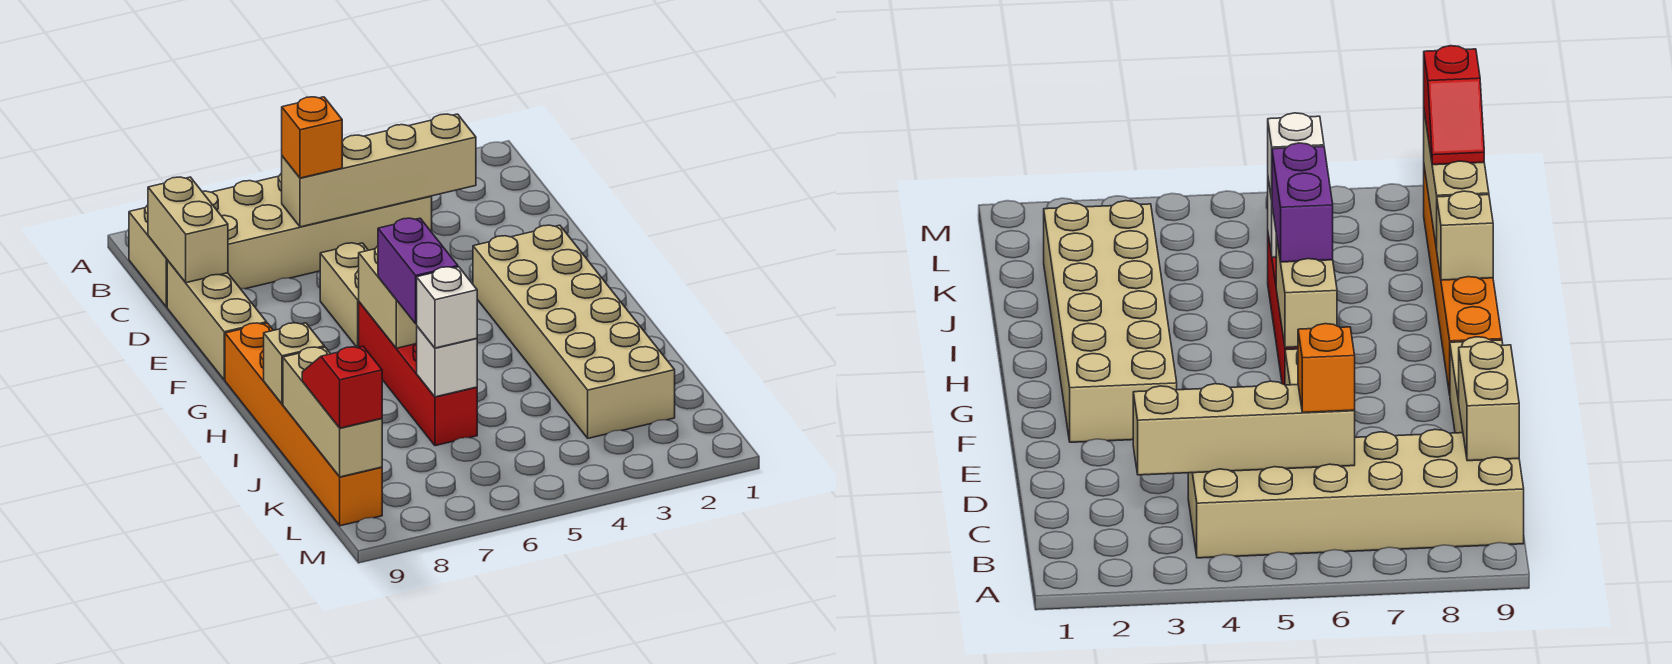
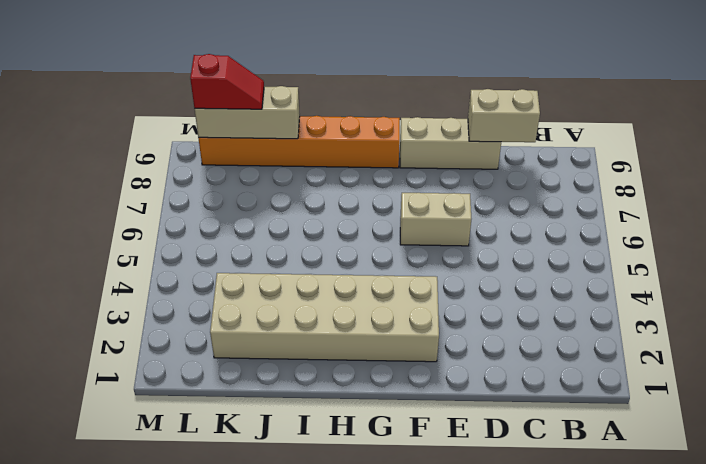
none -> tan 2x6 brick [129,173,432,307]
none -> red 1x4 brick [359,302,477,446]
none -> tan 1x4 brick [282,114,476,227]

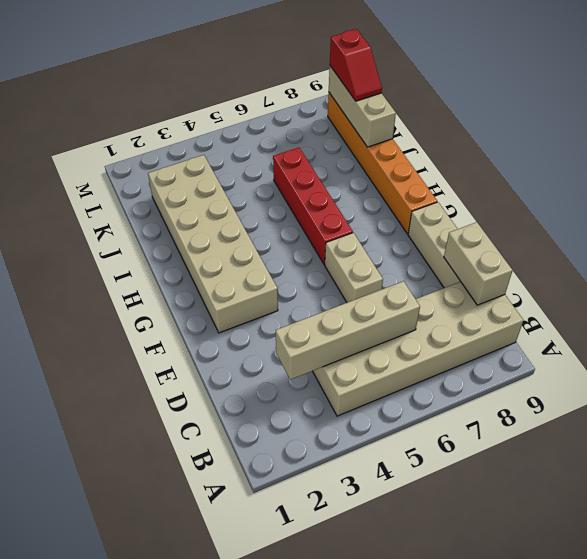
none -> tan 1x2 brick [359,246,417,348]
none -> tan 1x1 brick [264,323,324,404]
none -> white 1x1 brick [417,326,477,397]

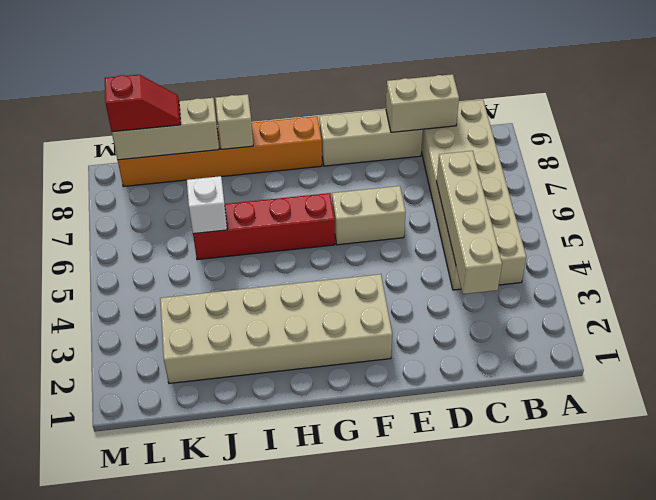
none -> tan 1x2 brick [359,246,417,348]
none -> orange 1x1 brick [282,97,342,178]
none -> purple 1x2 brick [378,218,458,324]

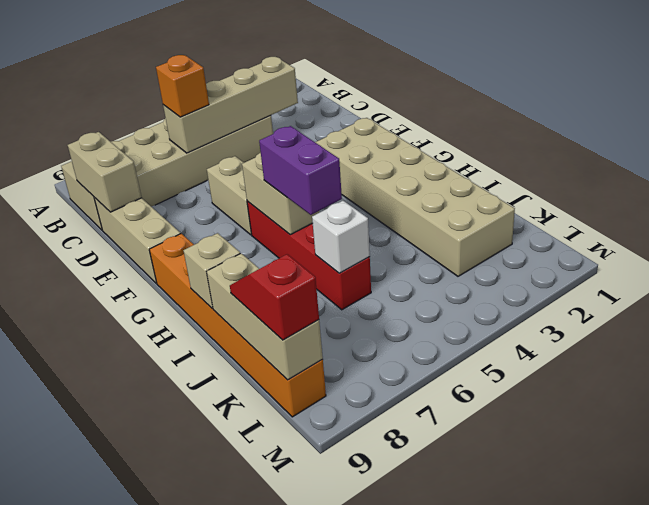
none -> white 1x1 brick [417,267,477,348]

